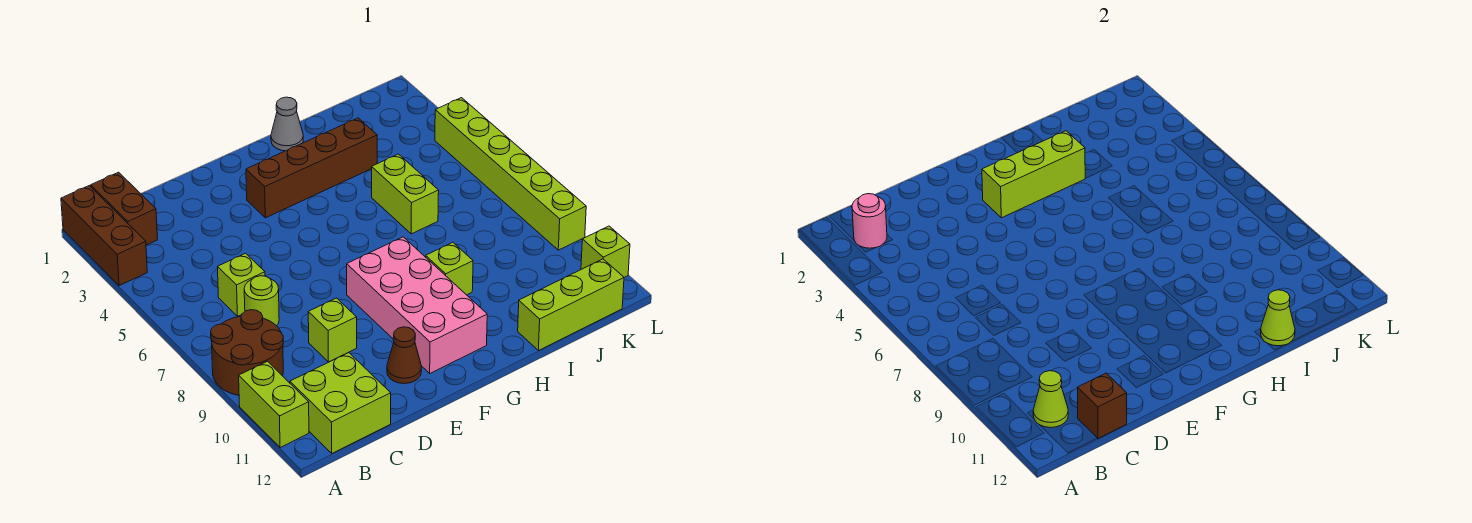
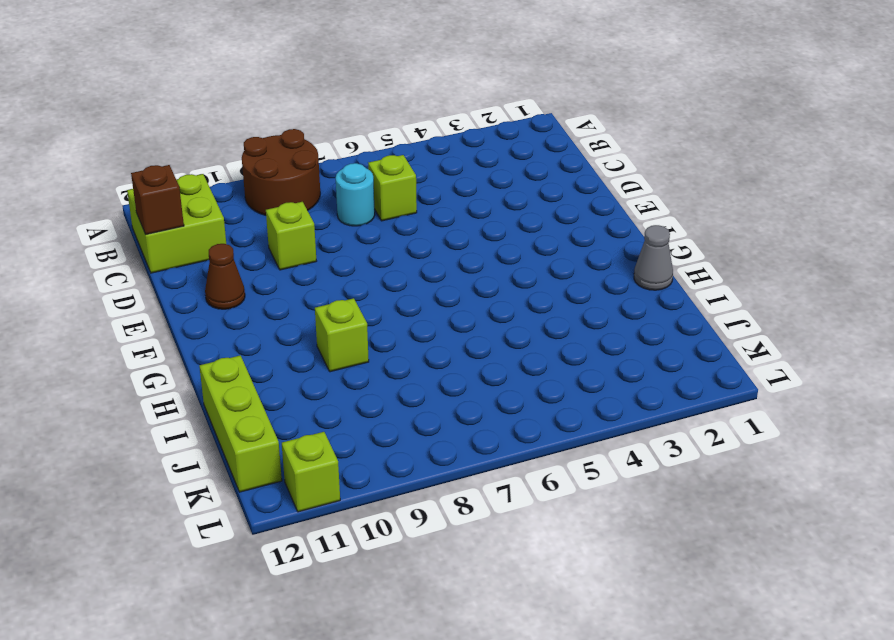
cyan 1x1 round brick [336,163,375,226] -> lime 1x1 round brick [244,276,279,326]
none -> brown 1x3 brick [61,186,147,286]
none -> lime 1x2 brick [239,361,309,448]
none -> brown 1x2 brick [91,172,158,245]

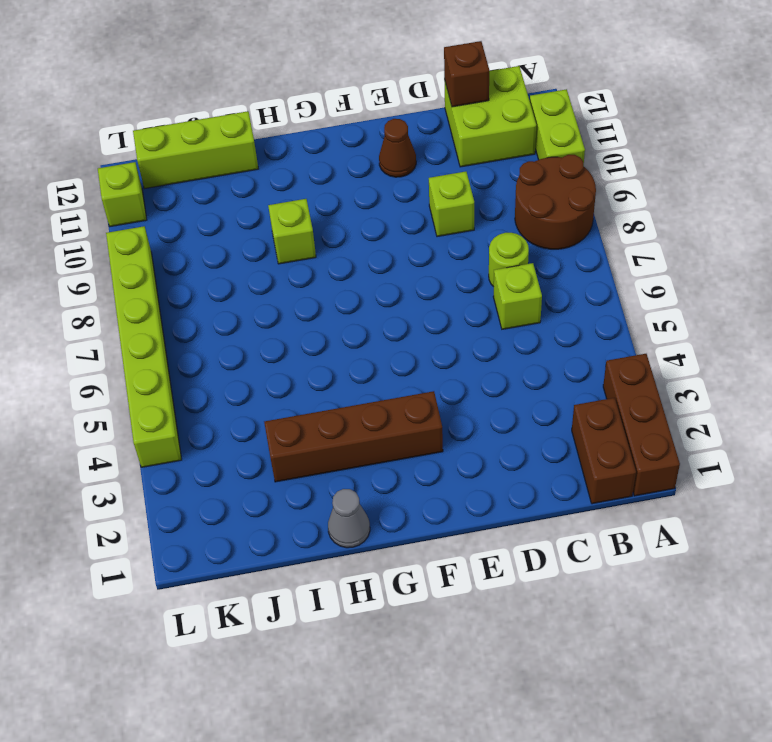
none -> pink 2x4 brick [347,237,487,373]
none -> lime 1x2 brick [372,154,439,234]
none -> pink 1x1 round brick [852,194,887,248]

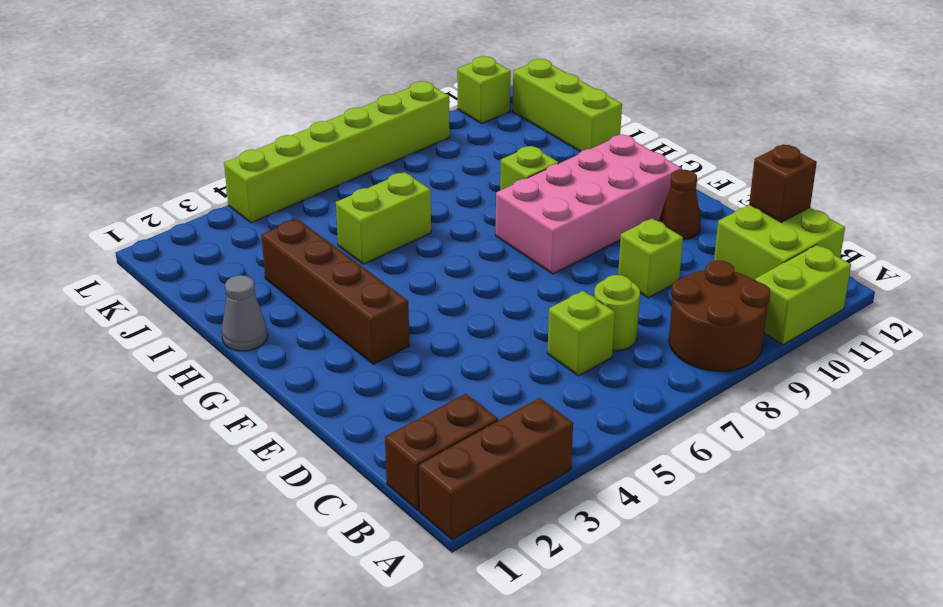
none -> pink 1x1 round brick [852,194,887,248]
none -> lime 1x1 cone [1033,371,1068,428]
none -> lime 1x3 brick [982,131,1085,218]

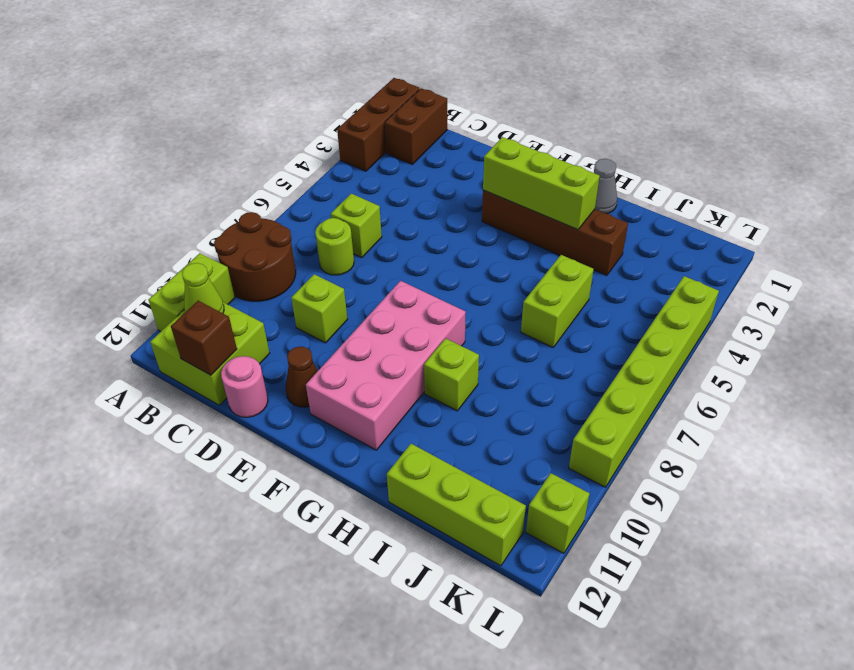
pink 1x1 round brick [221,356,268,417] -> pink 1x1 round brick moved to [852,194,887,248]
none -> lime 1x1 cone [1261,290,1295,346]

